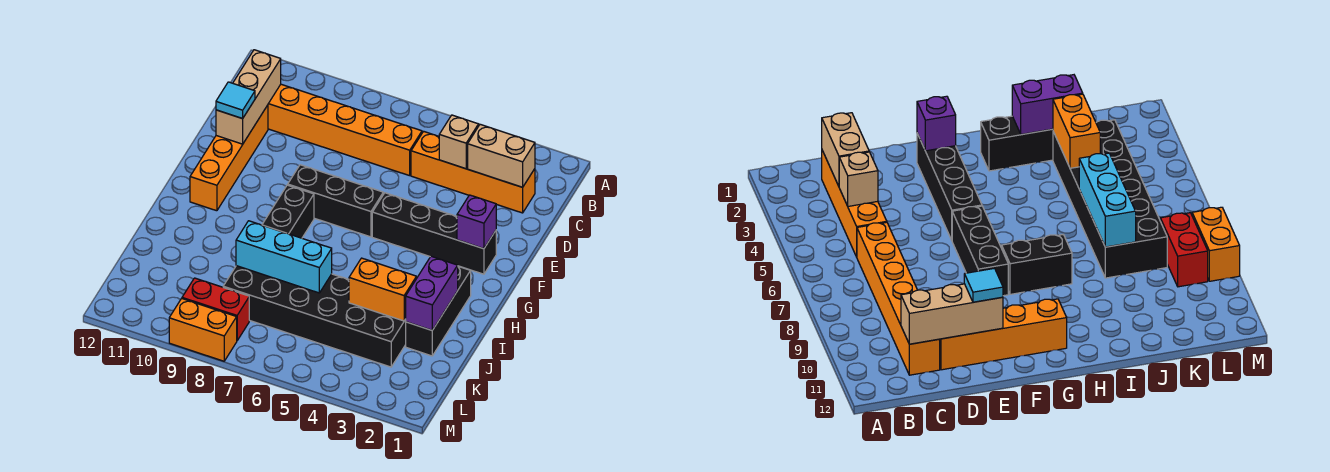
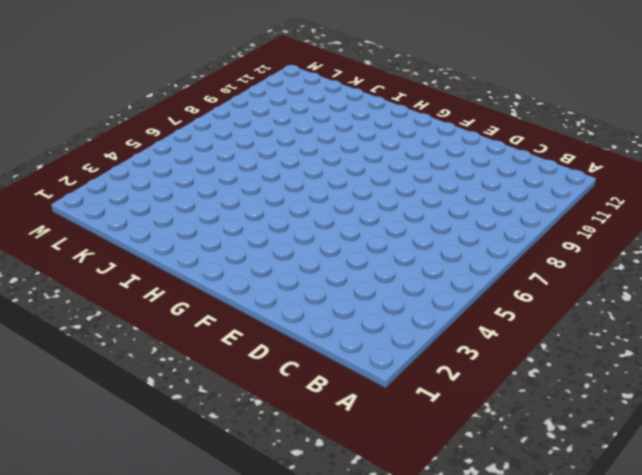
none -> orange 1x4 brick [411,131,535,213]
none -> orange 1x6 brick [268,84,422,176]
none -> orange 1x4 brick [190,105,268,211]

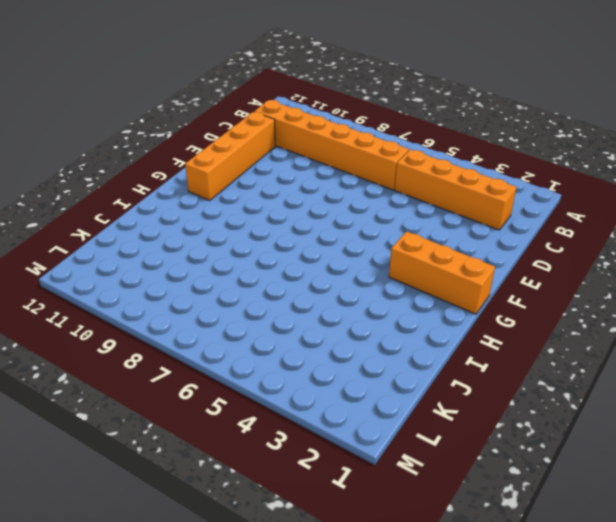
orange 1x3 brick [389,231,495,314] -> none
none -> black 1x4 brick [372,193,496,274]
none -> black 1x3 brick [288,165,383,237]
none -> black 1x2 brick [262,185,314,238]

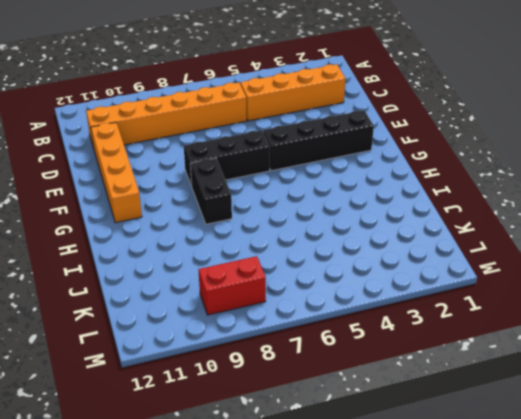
none -> black 1x3 brick [406,266,471,356]
none -> black 2x6 brick [223,266,406,367]
none -> orange 1x2 brick [169,299,237,361]

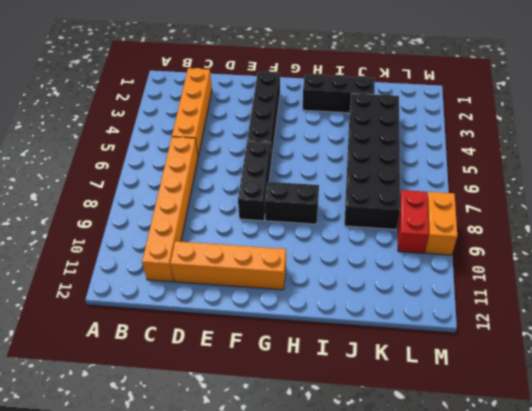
none -> tan 1x2 brick [468,124,535,187]
none -> tan 1x1 brick [439,115,479,169]
none -> tan 1x3 brick [216,50,281,144]

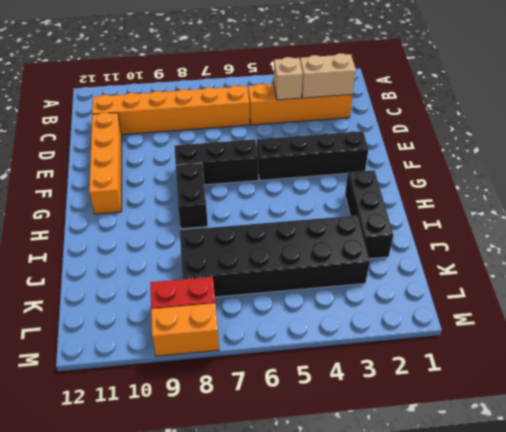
none -> tan 1x3 brick [216,50,281,144]
none -> purple 1x1 brick [457,195,496,249]
none -> purple 1x2 brick [405,256,458,330]

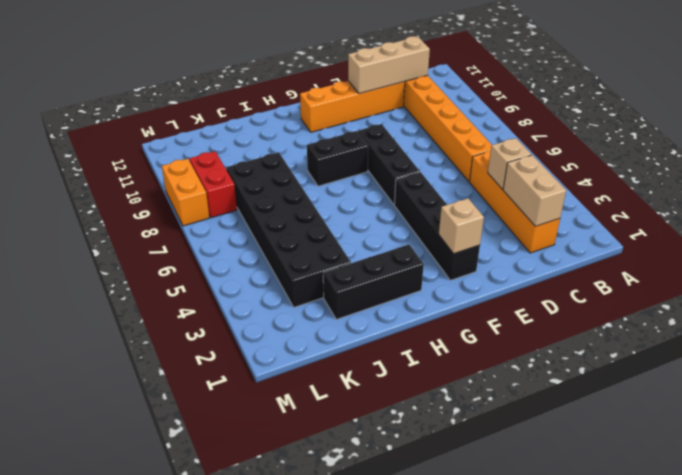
tan 1x1 brick [439,198,484,254] -> purple 1x1 brick [457,195,496,249]
none -> purple 1x2 brick [405,256,458,330]
none -> orange 1x2 brick [349,258,416,321]
none -> cyan 1x3 brick [236,221,332,293]

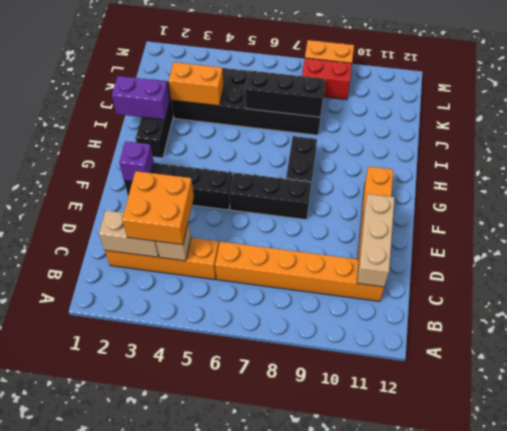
orange 2x2 brick [122,171,194,245] -> none
purple 1x2 brick [112,76,170,120] -> purple 1x2 brick turned to [405,256,458,330]
black 1x3 brick [245,70,325,117] -> cyan 1x3 brick [236,221,332,293]
none -> cyan 1x1 tile [216,82,255,118]

